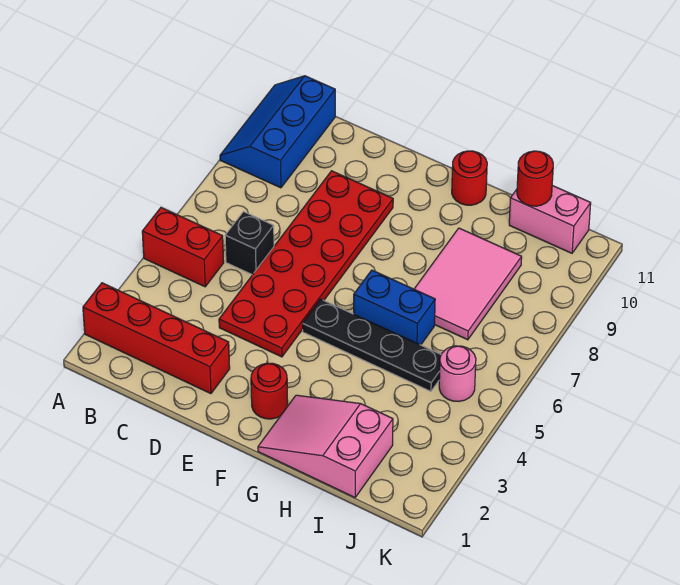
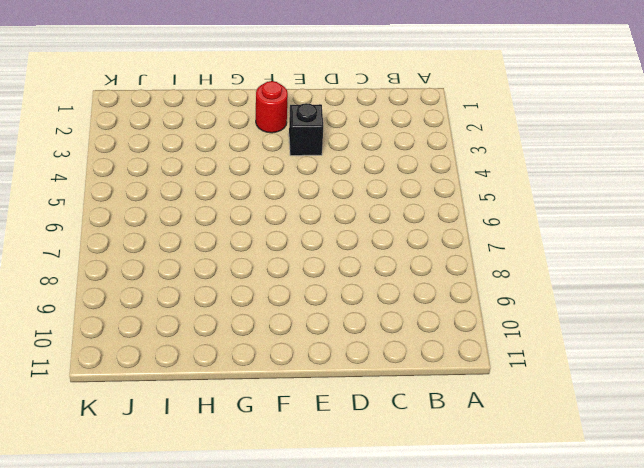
black 1x1 brick [289,103,323,156] -> black 1x1 brick moved to [225,212,274,275]
none -> red 1x4 brick [83,283,230,394]
none -> red 1x2 brick [142,208,224,287]
none -> blue 2x3 slope [220,76,335,188]

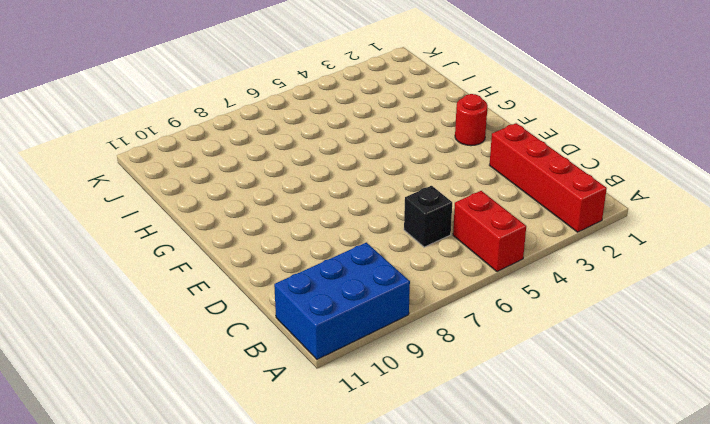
blue 2x3 brick [274,242,410,359] -> blue 2x3 slope [220,76,335,188]
none -> red 2x6 plate [219,171,393,357]
none -> black 1x4 plate [303,299,441,391]
none -> pink 2x3 slope [258,395,393,497]

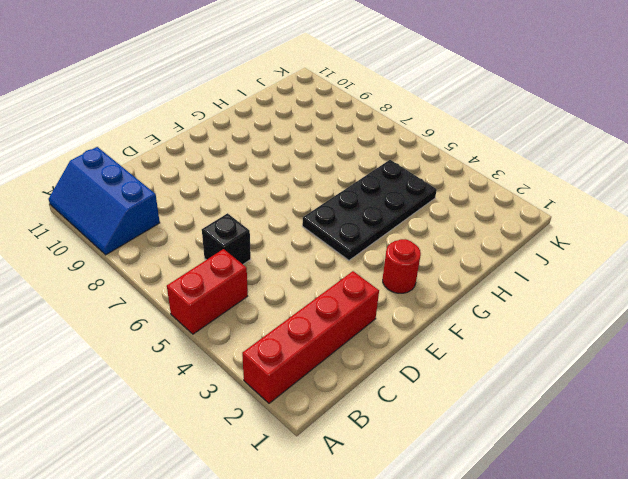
black 2x4 plate [302,160,437,260] -> black 1x4 plate [303,299,441,391]
none -> red 2x6 plate [219,171,393,357]
none -> pink 2x3 slope [258,395,393,497]
none -> blue 1x2 brick [354,270,435,345]

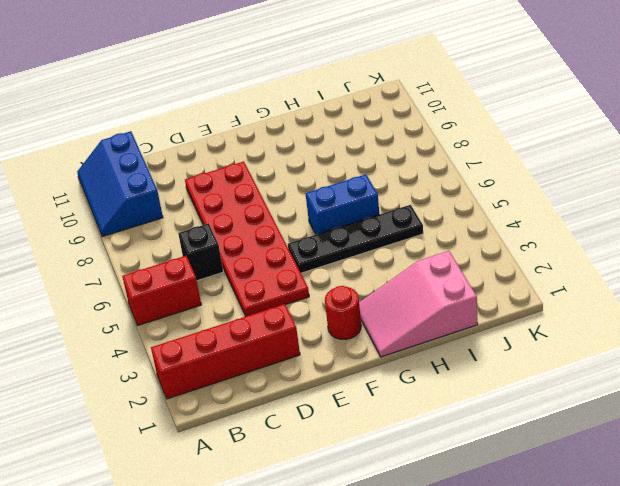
none -> red 1x1 round brick [452,151,487,205]
none -> pink 2x3 tile [414,228,522,340]
none -> pink 1x2 brick [509,186,591,253]

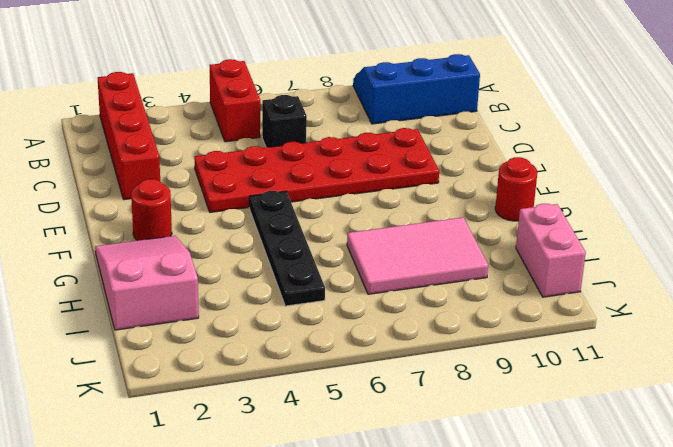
none -> blue 1x2 brick [354,270,435,345]
none -> pink 1x1 round brick [439,346,476,401]
none -> red 1x1 round brick [517,151,553,206]

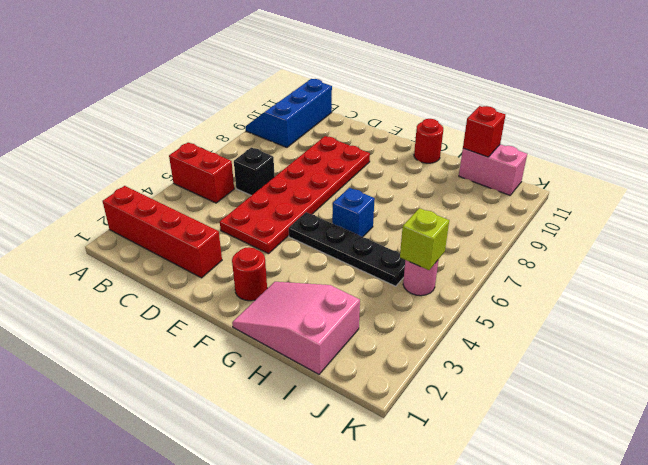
blue 1x1 brick [332,188,375,237] -> blue 1x2 brick [354,270,435,345]
red 1x1 brick [463,106,505,157] -> red 1x1 round brick [517,151,553,206]
lime 1x1 brick [400,208,449,270] -> none
none -> pink 2x3 tile [414,228,522,340]

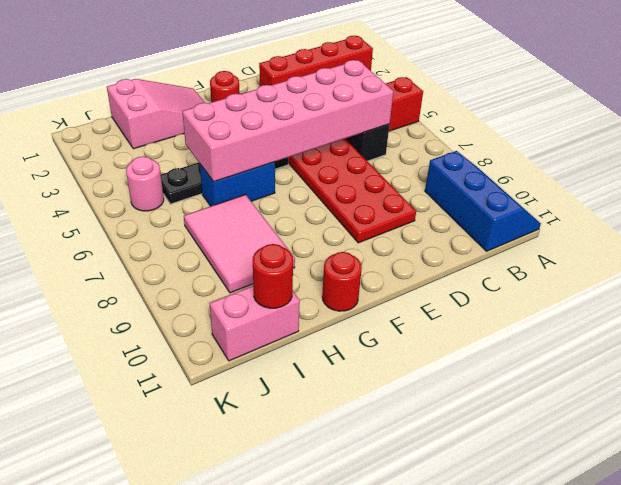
pink 2x6 brick [182,60,393,182] -> none

